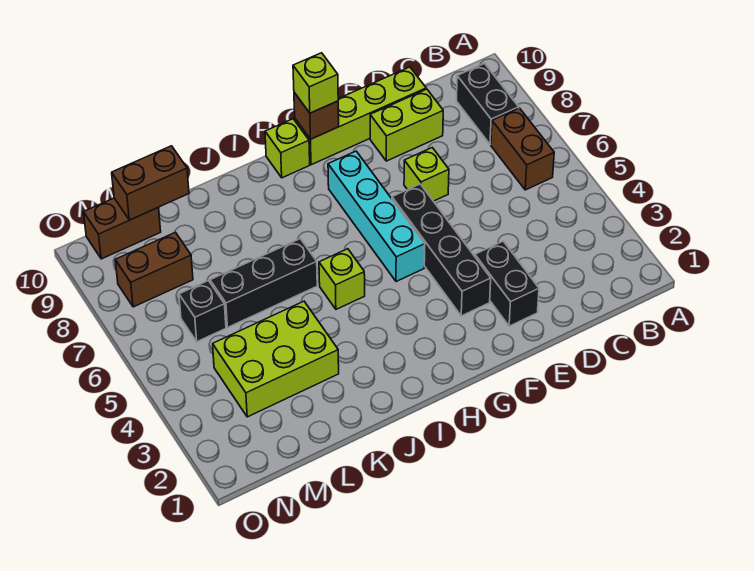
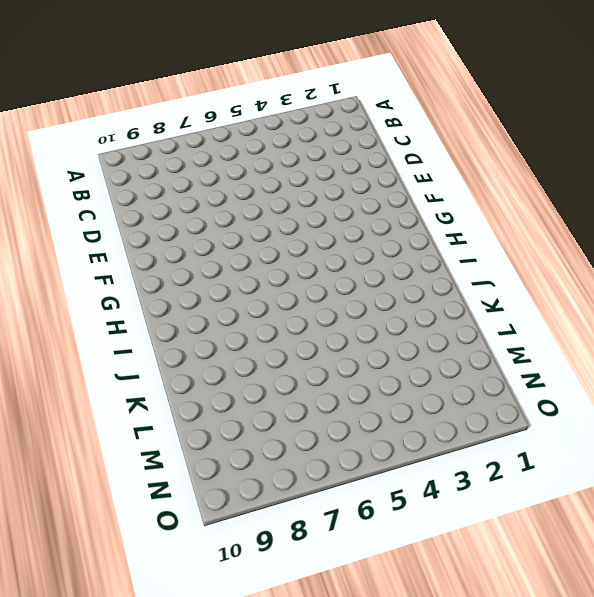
none -> brown 1x2 brick [491,108,554,190]
none -> black 1x2 brick [457,64,519,144]
none -> lime 1x2 brick [370,89,443,161]

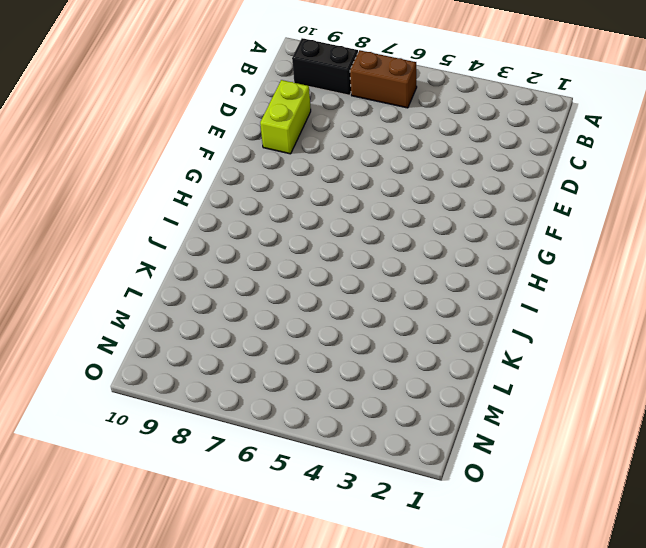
none -> lime 1x4 brick [295,67,426,165]
none -> black 1x2 brick [475,241,539,326]
none -> lime 1x1 brick [404,148,449,201]

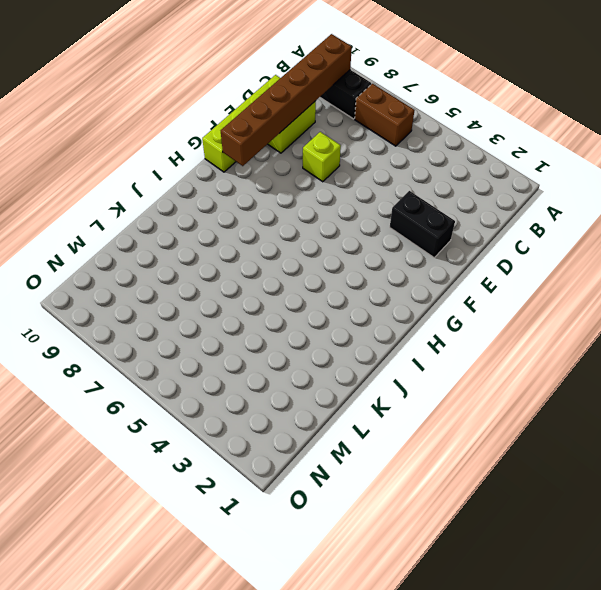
brown 1x6 brick [221,34,352,166] -> none
none -> black 1x4 brick [392,184,491,316]
none -> cyan 1x4 brick [328,151,425,282]
none -> lime 1x1 brick [265,119,310,178]

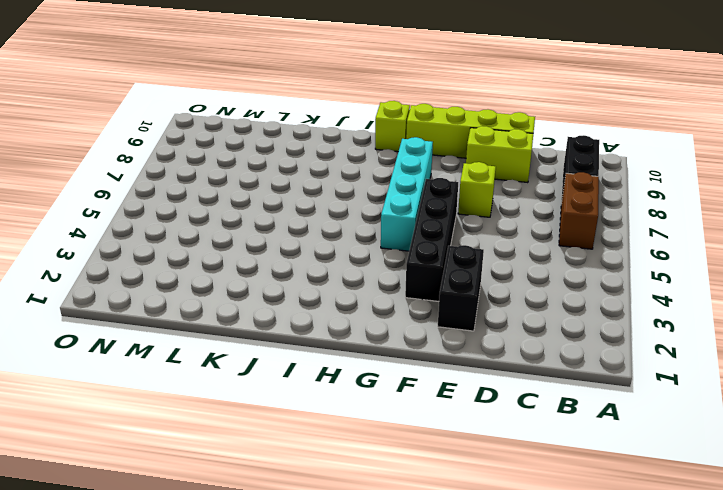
none -> lime 1x1 brick [319,249,365,309]
none -> black 1x3 brick [210,239,317,327]
none -> lime 2x3 brick [213,301,339,417]

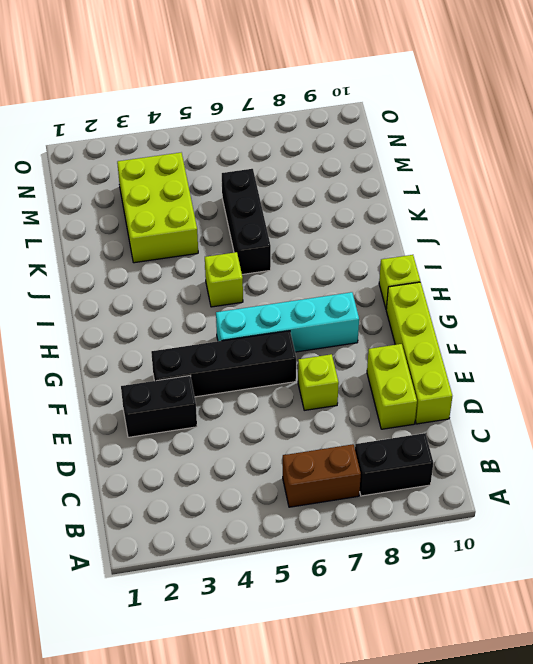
none -> black 1x1 brick [179,281,226,342]
none -> brown 1x2 brick [115,232,193,307]
none -> brown 1x2 brick [84,198,161,259]

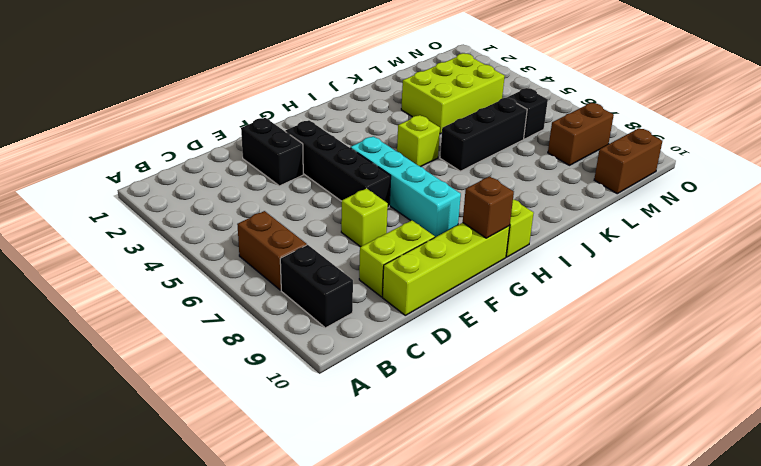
none -> brown 1x2 brick [112,146,189,220]
none -> lime 1x1 brick [293,53,338,113]

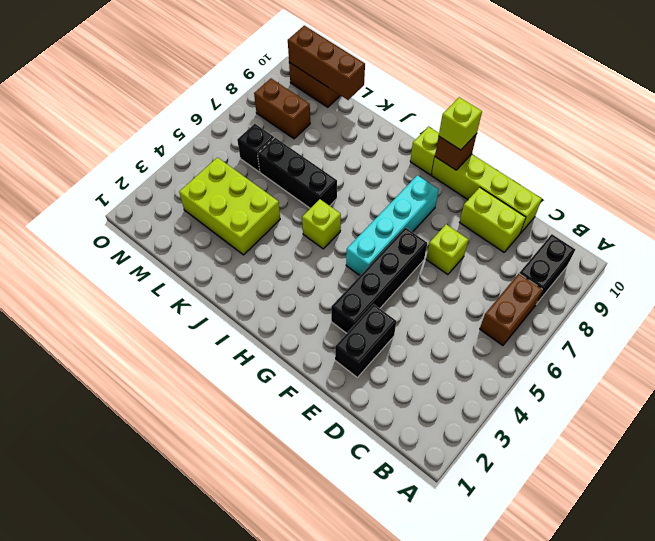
brown 1x3 brick [288,26,365,100] -> brown 1x2 brick [112,146,189,220]

